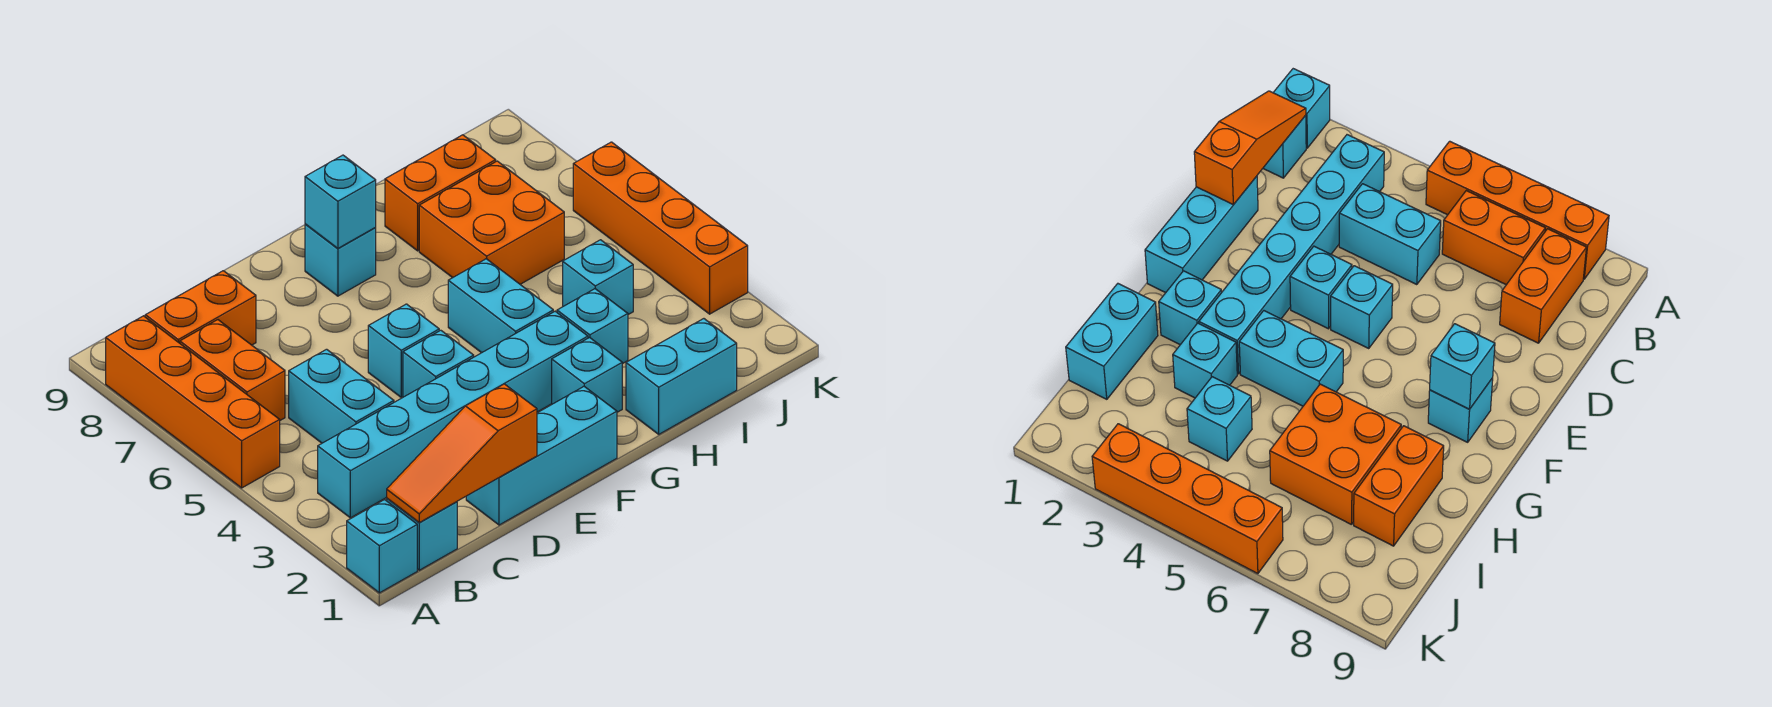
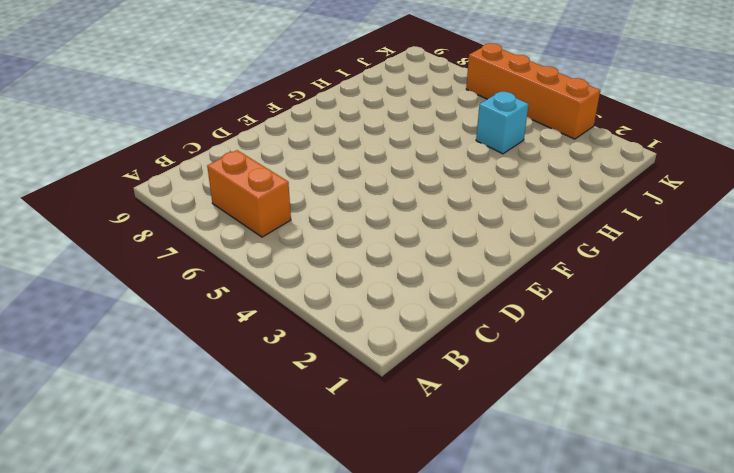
none -> cyan 1x1 brick [347,500,417,593]
none -> orange 1x4 brick [106,316,280,488]
none -> cyan 1x1 brick [387,499,457,570]

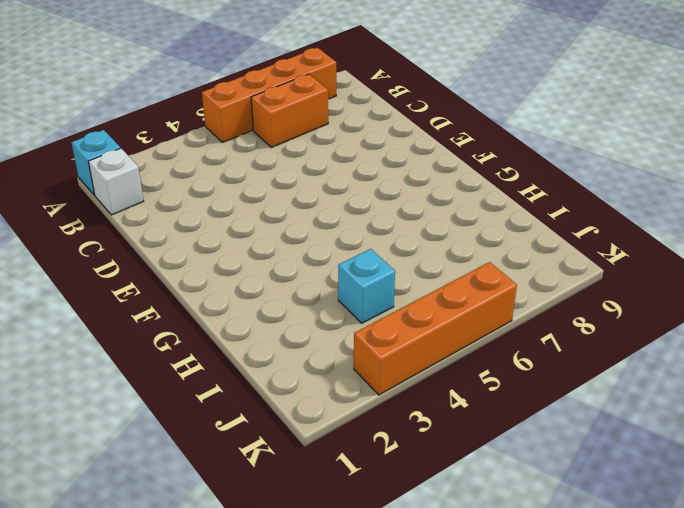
white 1x1 brick [88,148,143,215] -> cyan 1x1 brick [387,499,457,570]
none -> cyan 1x6 brick [318,311,588,518]
none -> orange 1x2 brick [145,271,256,345]
none -> cyan 1x2 brick [289,349,394,443]

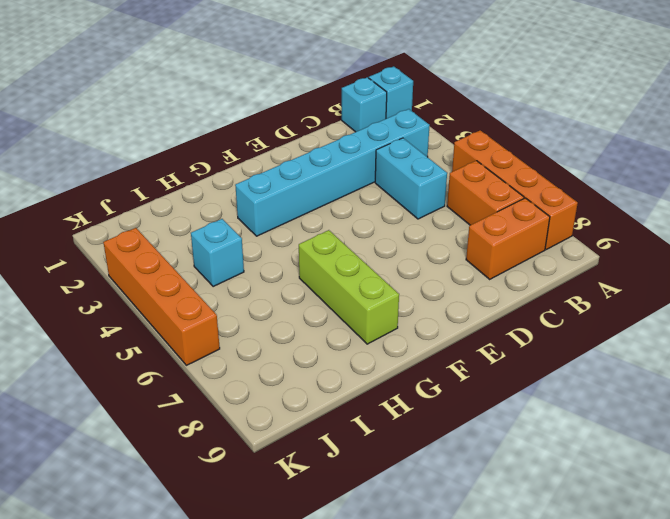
lime 1x3 brick [299,230,399,344] -> none
none -> cyan 1x3 brick [466,387,617,525]
none -> cyan 1x1 brick [403,330,474,397]
none -> cyan 1x1 brick [368,304,439,397]

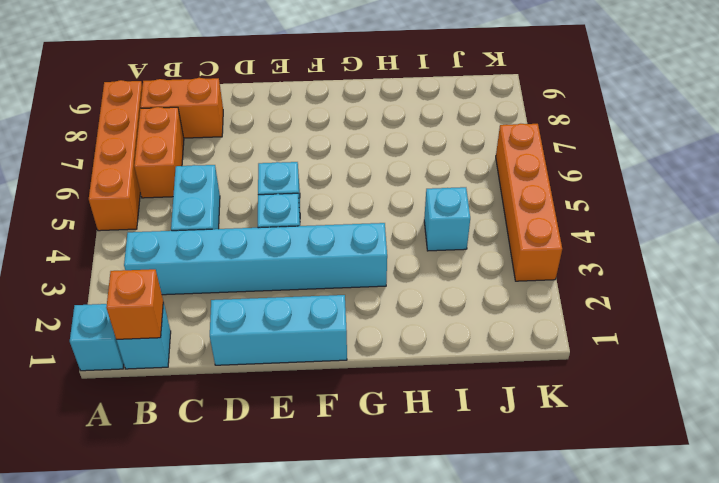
orange 1x1 brick [106,269,163,340] -> orange 1x3 slope [387,384,537,523]
none -> cyan 1x1 brick [305,224,376,296]
none -> cyan 1x1 brick [552,338,622,412]
none -> cyan 1x2 brick [448,259,553,353]

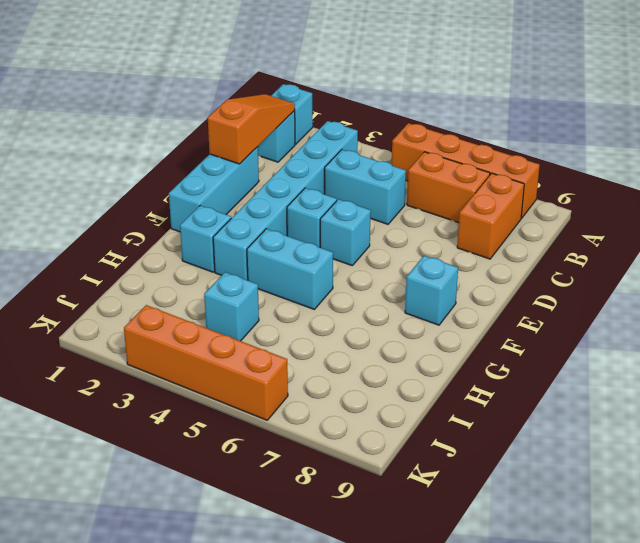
none -> cyan 1x2 brick [626,319,737,434]
none -> cyan 1x1 brick [557,289,628,364]
none -> orange 2x2 brick [419,161,564,284]

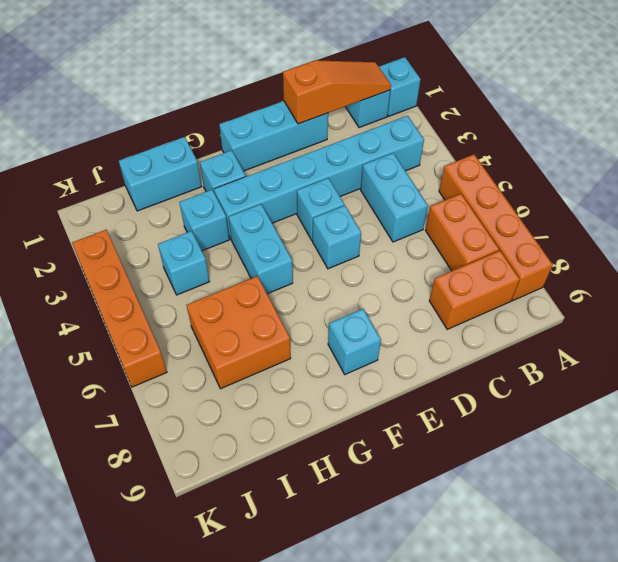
none -> orange 1x2 brick [385,135,496,251]
none -> cyan 1x1 brick [305,155,376,248]

